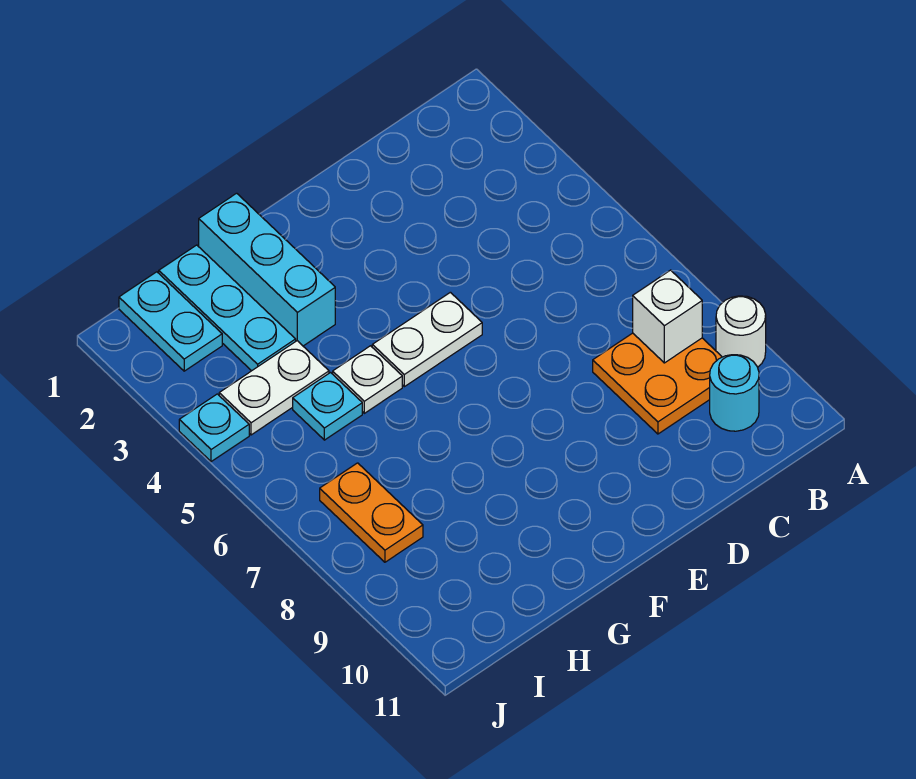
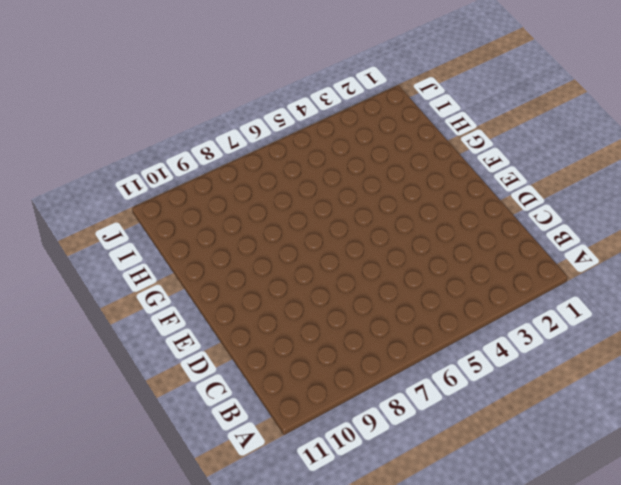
none -> white 1x1 round brick [716,296,766,367]
none -> orange 2x2 plate [593,333,722,434]
none -> cyan 1x1 round brick [710,355,759,431]

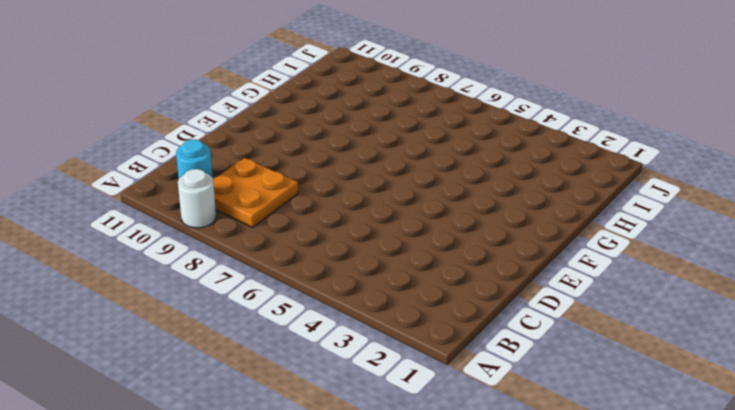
none -> white 1x2 plate [372,292,482,387]
none -> cyan 1x3 brick [199,193,335,346]
none -> white 1x1 plate [333,346,402,413]

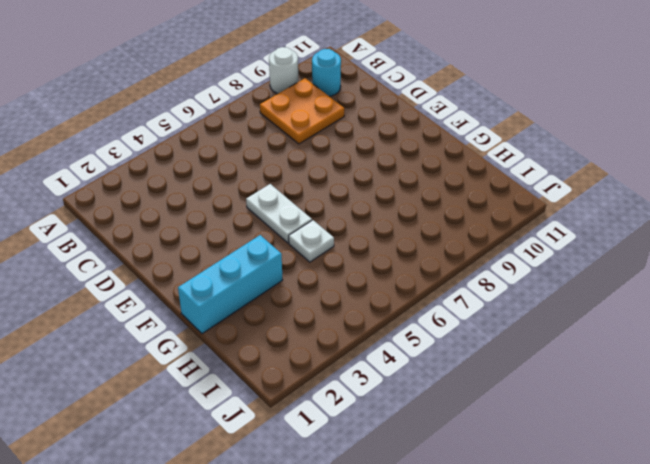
none -> cyan 1x3 plate [159,245,296,371]
none -> white 1x2 plate [219,341,329,435]
none -> cyan 1x1 plate [293,373,362,440]

